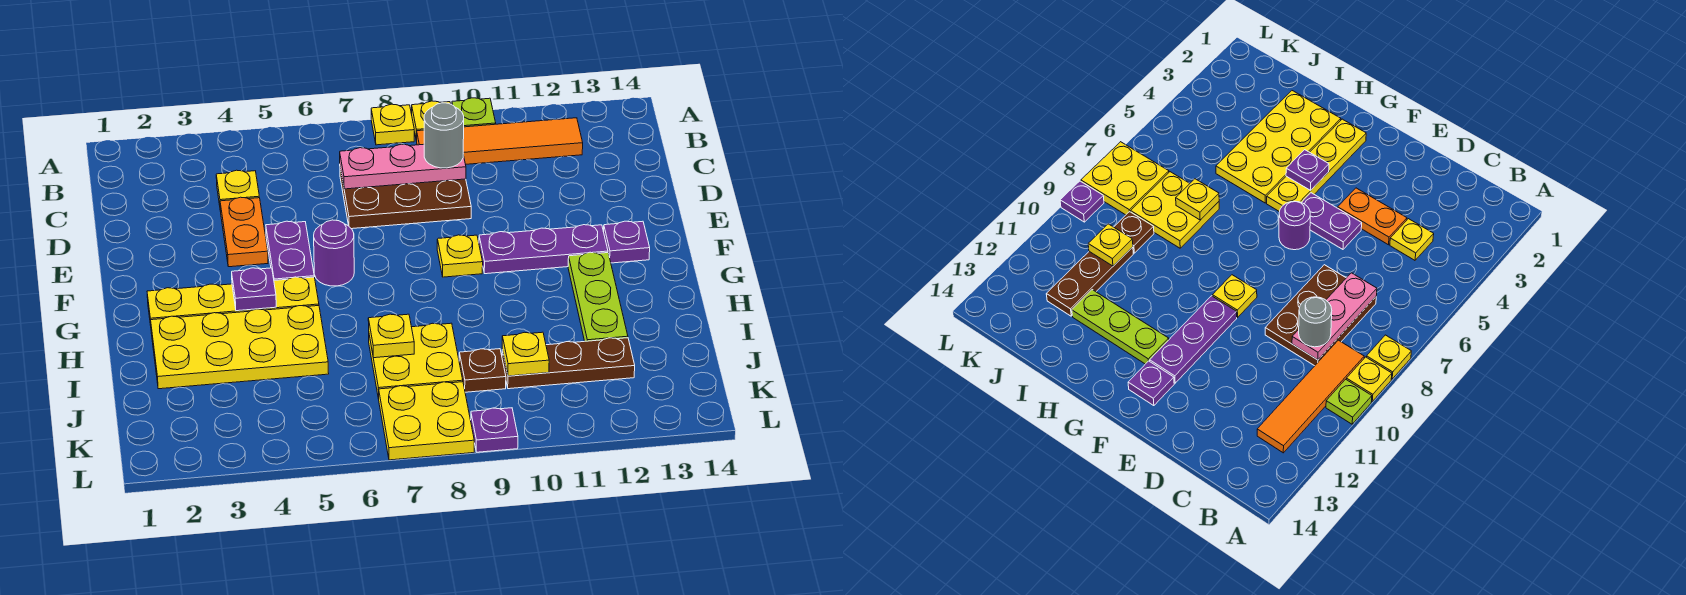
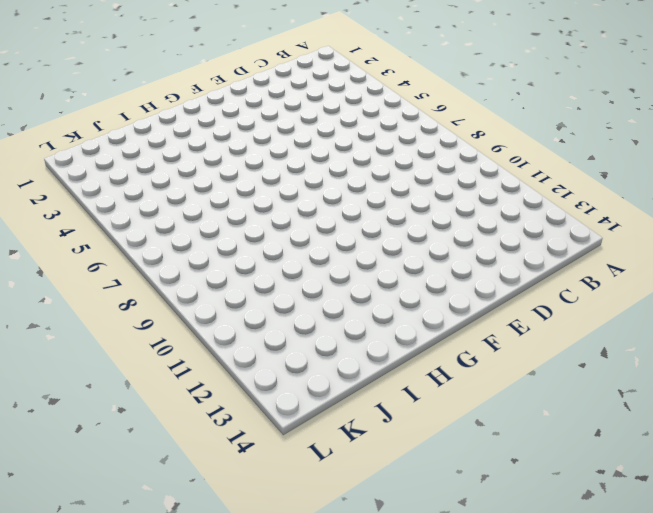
none -> yellow 1x1 plate [371,104,414,145]
none -> yellow 1x1 plate [412,101,450,141]
none -> lime 1x1 plate [452,98,496,127]

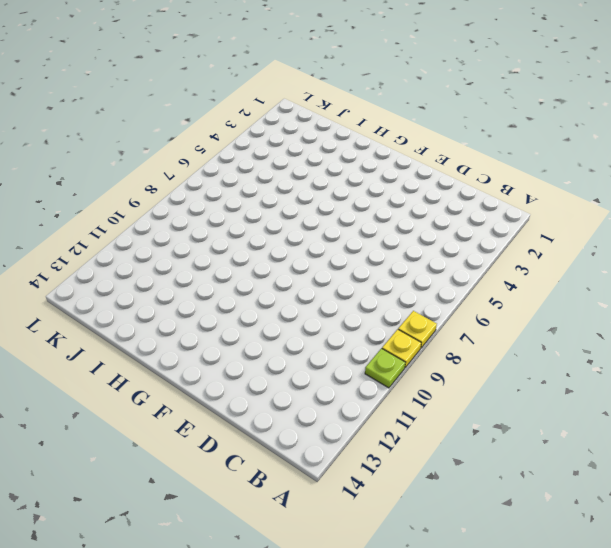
none -> orange 1x4 tile [417,118,583,164]
none -> yellow 1x1 plate [216,170,259,211]
none -> brown 2x3 plate [340,168,471,229]

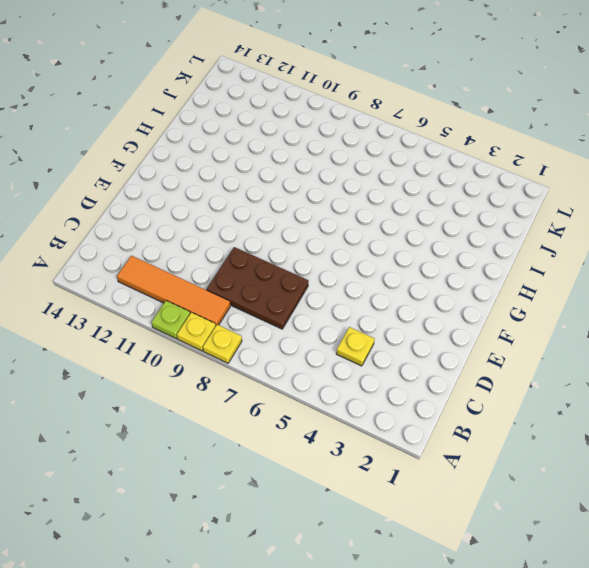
none -> orange 1x2 plate [220,197,268,267]
none -> purple 1x2 plate [266,221,314,280]
none -> purple 1x1 round brick [314,220,354,286]

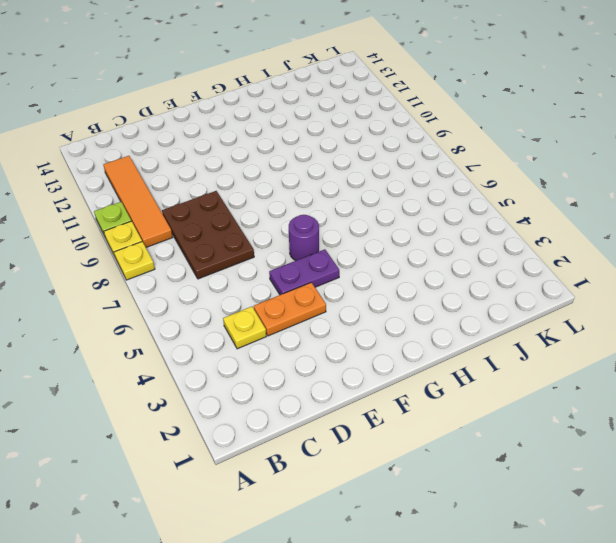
none -> yellow 1x1 plate [437,235,483,277]
none -> purple 1x3 plate [479,225,608,274]
none -> purple 1x1 plate [604,221,650,263]

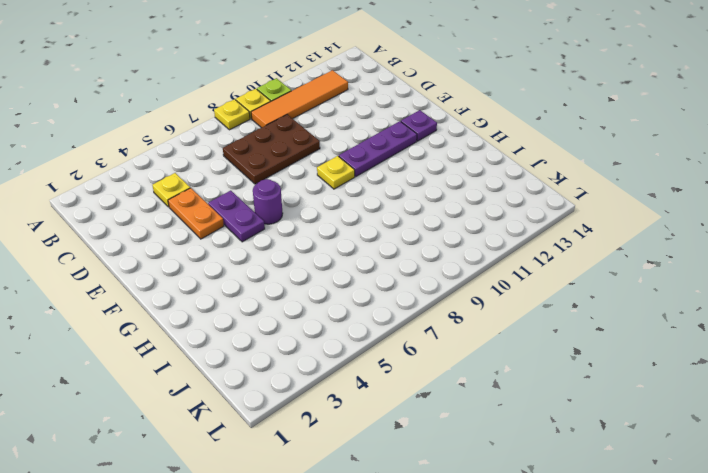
none -> yellow 1x4 plate [147,277,319,325]
none -> lime 1x3 plate [568,252,628,341]
none -> yellow 2x4 plate [151,306,329,389]

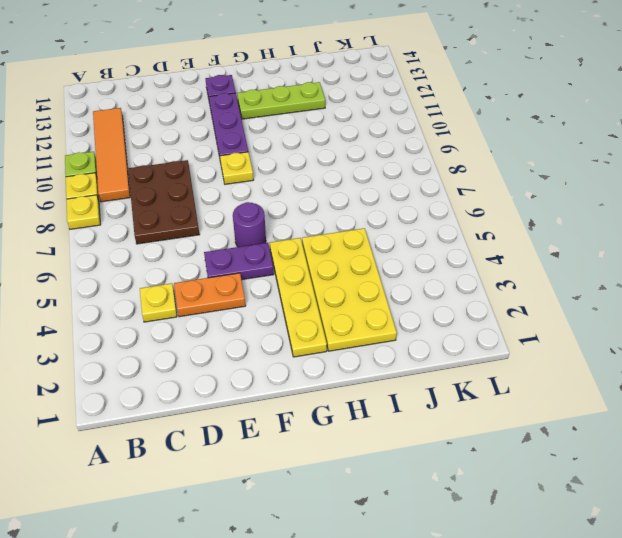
none -> yellow 2x2 plate [369,323,463,399]
none -> brown 1x1 plate [459,349,506,392]
none -> brown 1x3 plate [502,338,635,389]

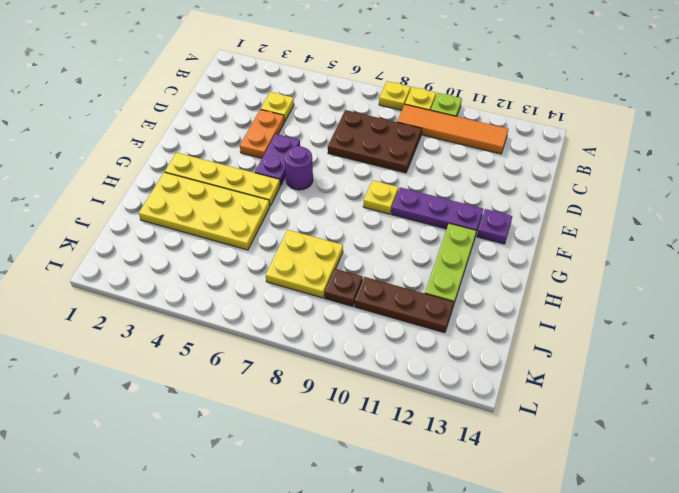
none -> yellow 2x2 plate [379,382,474,460]
none -> purple 1x1 plate [471,408,518,452]
none -> pink 1x3 plate [340,144,466,189]

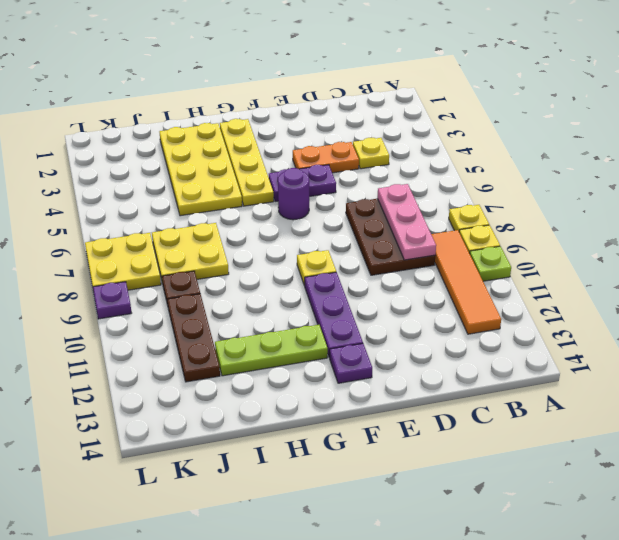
none -> purple 1x1 plate [232,268,276,311]
none -> yellow 1x1 plate [368,314,414,358]
none -> yellow 1x1 plate [502,332,549,376]

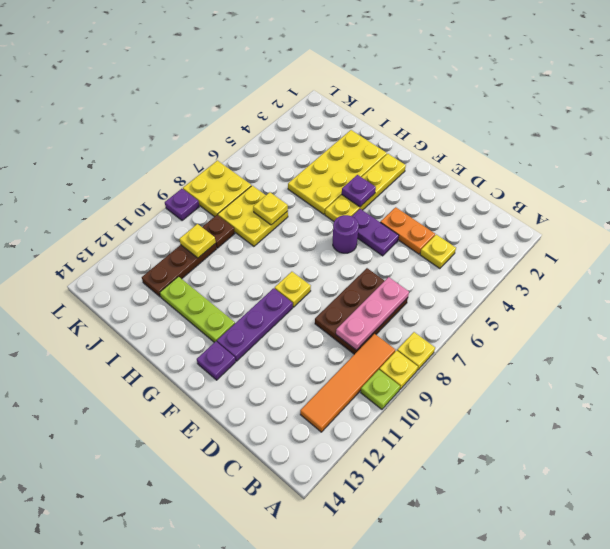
none -> grey 1x1 round brick [424,103,464,168]

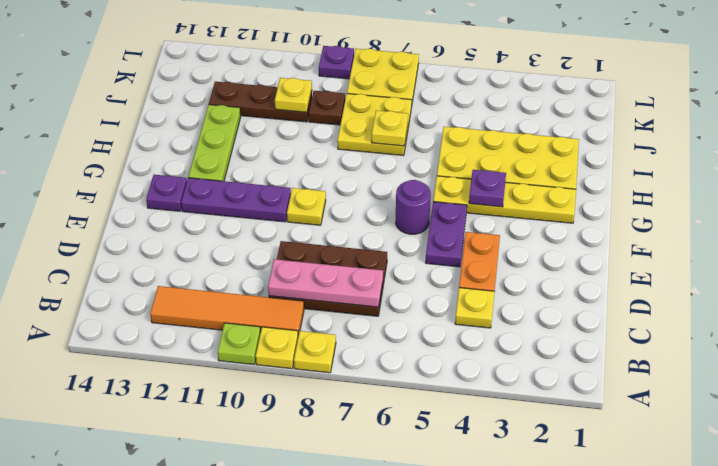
none -> grey 1x1 round brick [424,103,464,168]

